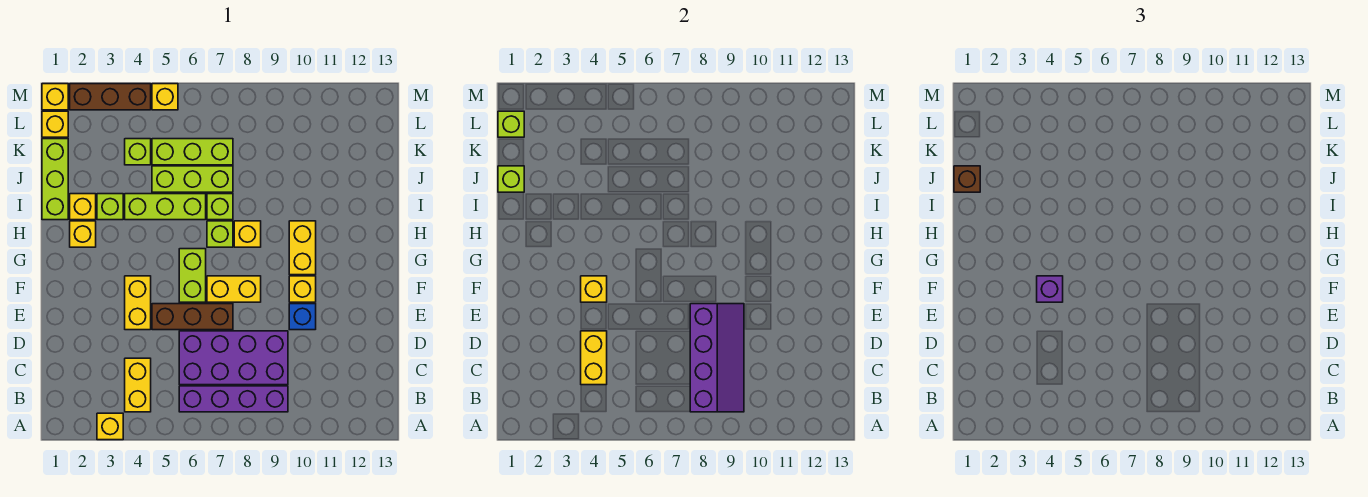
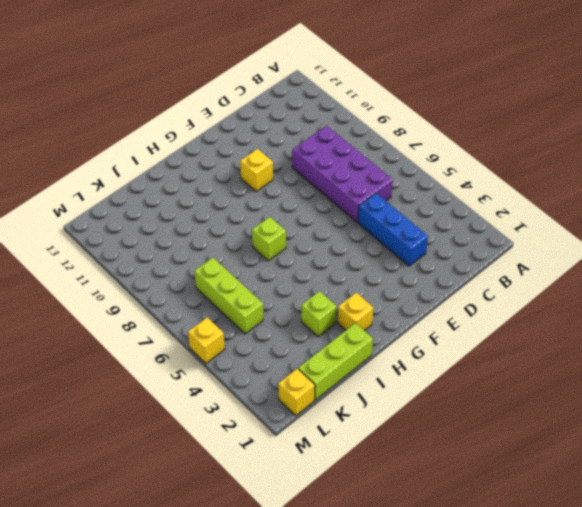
blue 1x3 brick [358,193,428,266] -> none
none -> yellow 1x1 brick [97,413,123,440]
none -> yellow 1x2 brick [125,358,151,412]
none -> purple 1x4 brick [179,386,288,412]
none -> yellow 1x2 brick [125,276,151,330]

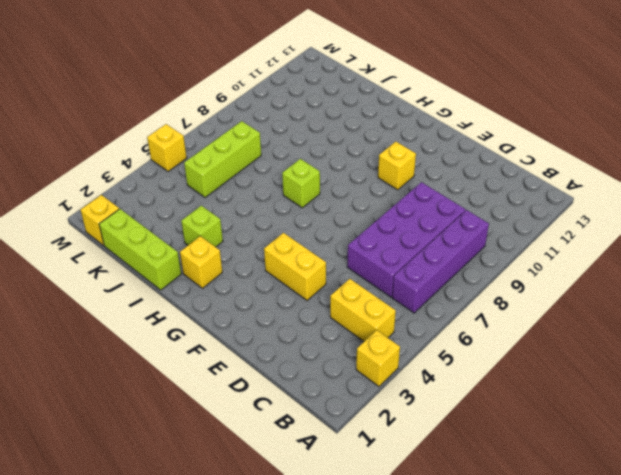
none -> brown 1x3 brick [152,304,233,330]
none -> blue 1x1 brick [289,304,316,330]
none -> lime 1x2 brick [179,249,206,302]
none -> yellow 1x2 brick [207,276,261,302]

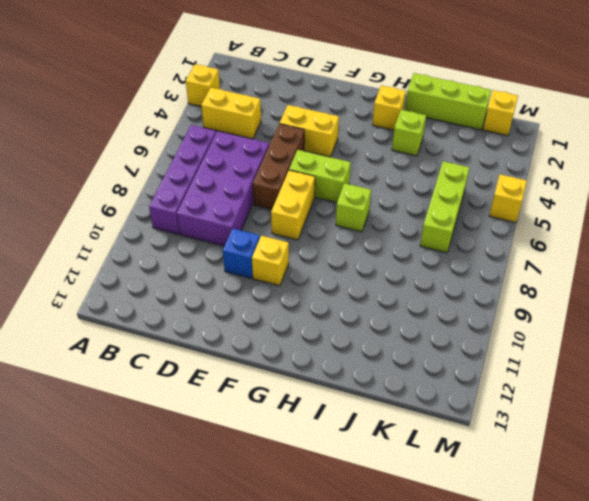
none -> yellow 1x2 brick [289,221,316,275]
none -> yellow 1x1 brick [234,221,261,247]
none -> yellow 1x1 brick [70,194,96,220]
none -> lime 1x3 brick [125,194,206,220]

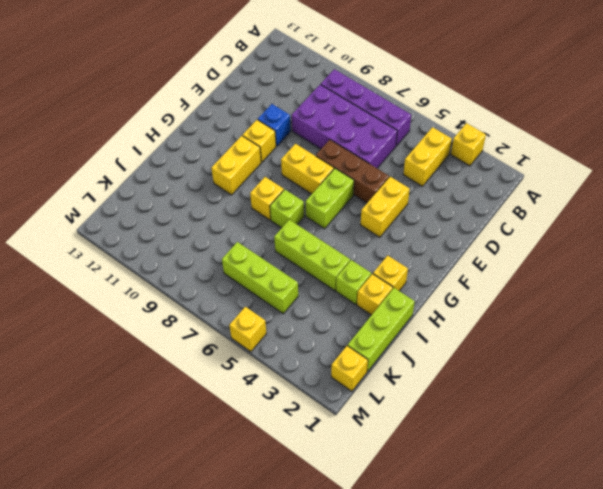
none -> lime 1x1 brick [207,194,233,220]
none -> lime 1x3 brick [152,166,233,192]
none -> lime 1x1 brick [125,139,151,165]
none -> yellow 1x1 brick [42,84,68,110]

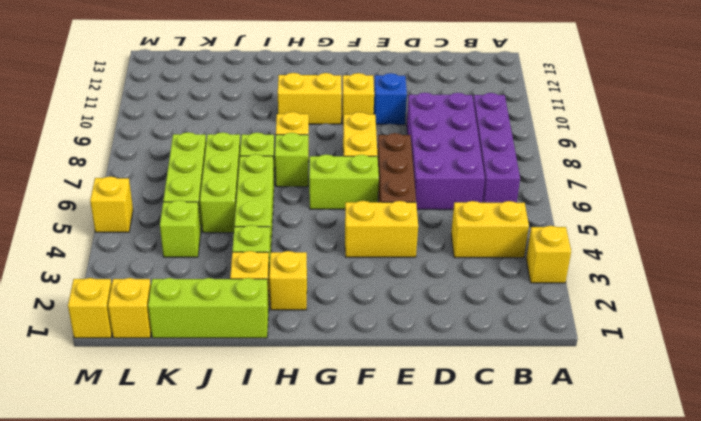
none -> brown 1x3 brick [70,84,151,110]
none -> purple 2x4 slope [690,304,744,412]
none -> yellow 1x2 brick [581,331,607,385]
none -> yellow 1x1 brick [581,276,607,302]

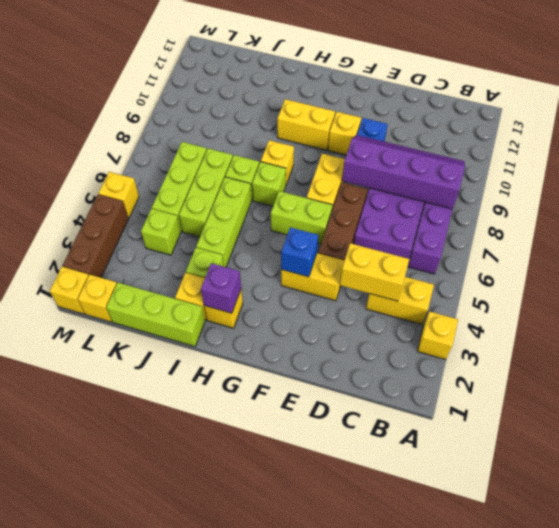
blue 1x1 brick [281,227,318,277] -> yellow 1x1 brick [581,276,607,302]
purple 1x1 brick [201,263,241,313] -> purple 1x1 brick moved to [1037,276,1063,302]
none -> lime 1x1 brick [498,166,524,192]
none -> lime 1x1 brick [498,111,524,137]
none -> brown 1x1 brick [954,166,980,192]

